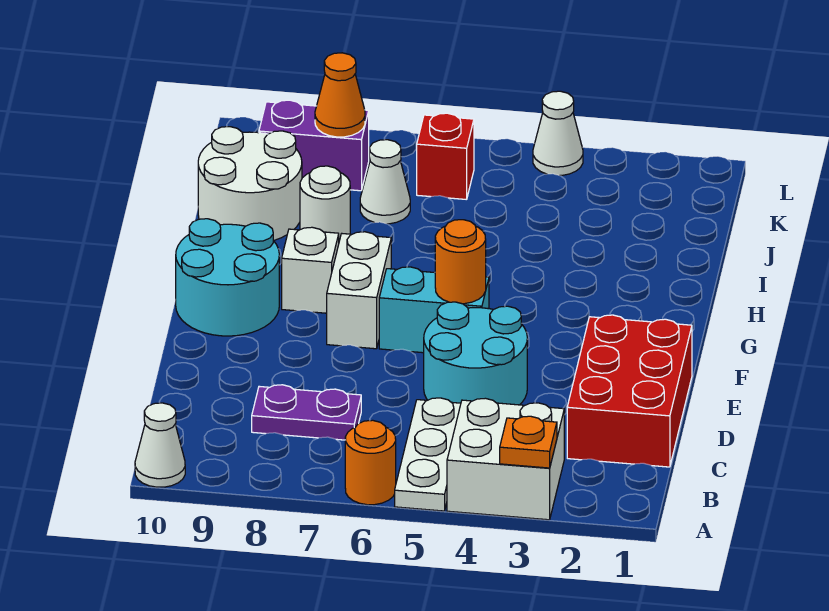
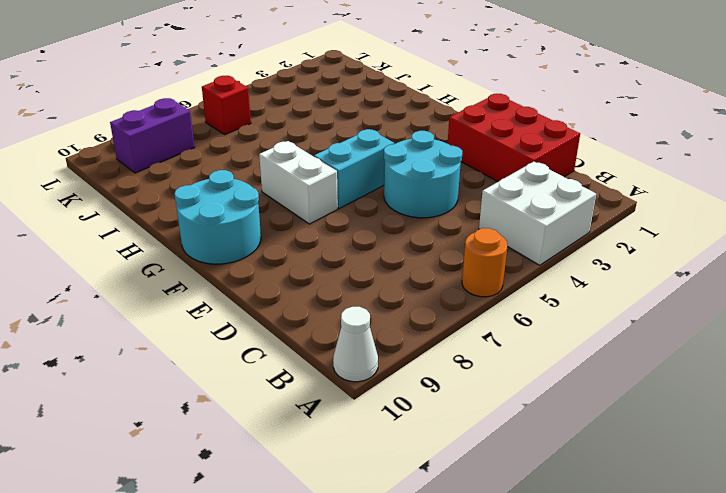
none -> white 1x3 plate [395,398,461,511]
none -> purple 1x2 plate [252,385,361,440]
none -> white 1x1 brick [282,227,339,313]

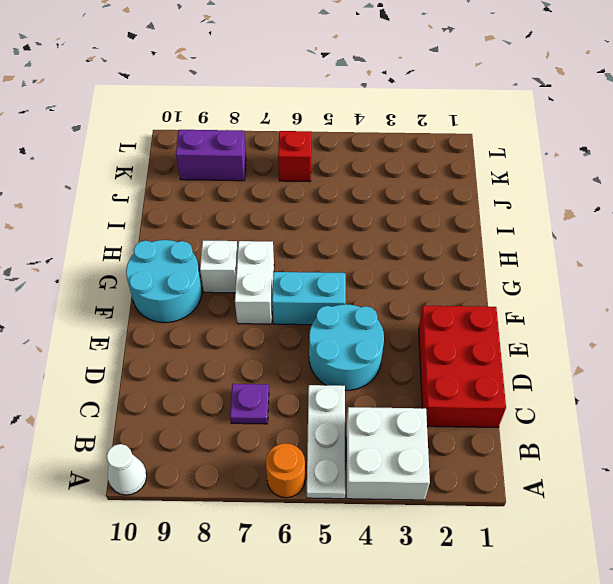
purple 1x1 plate [230,384,269,424] -> purple 1x2 plate [252,385,361,440]
none -> white 1x1 round brick [300,166,350,241]
none -> white 2x2 round brick [198,127,302,241]
none -> white 1x1 cone [360,140,410,224]

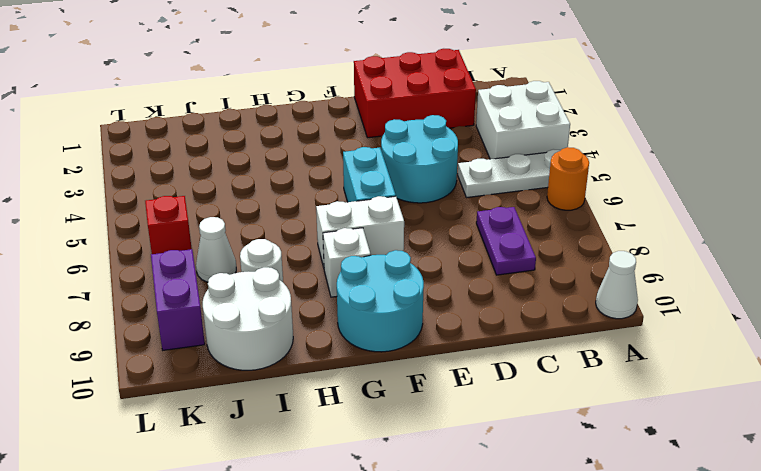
none -> white 1x1 cone [533,91,583,175]
none -> orange 1x1 plate [500,416,557,468]
none -> orange 1x1 round brick [435,220,486,304]

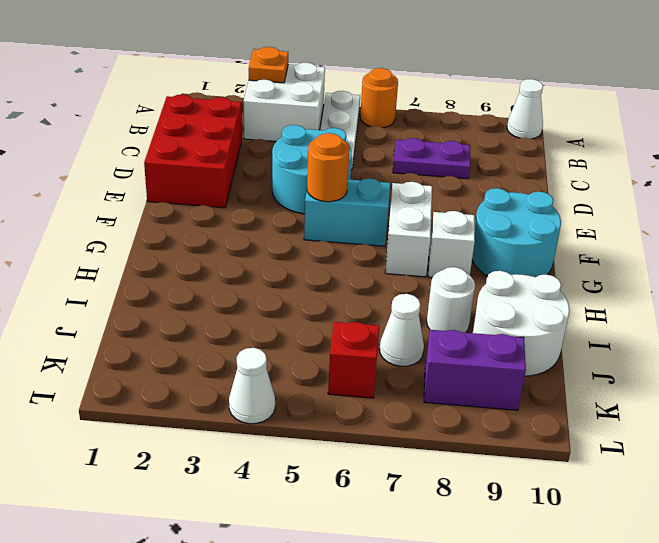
none -> orange 1x1 cone [315,53,365,137]

